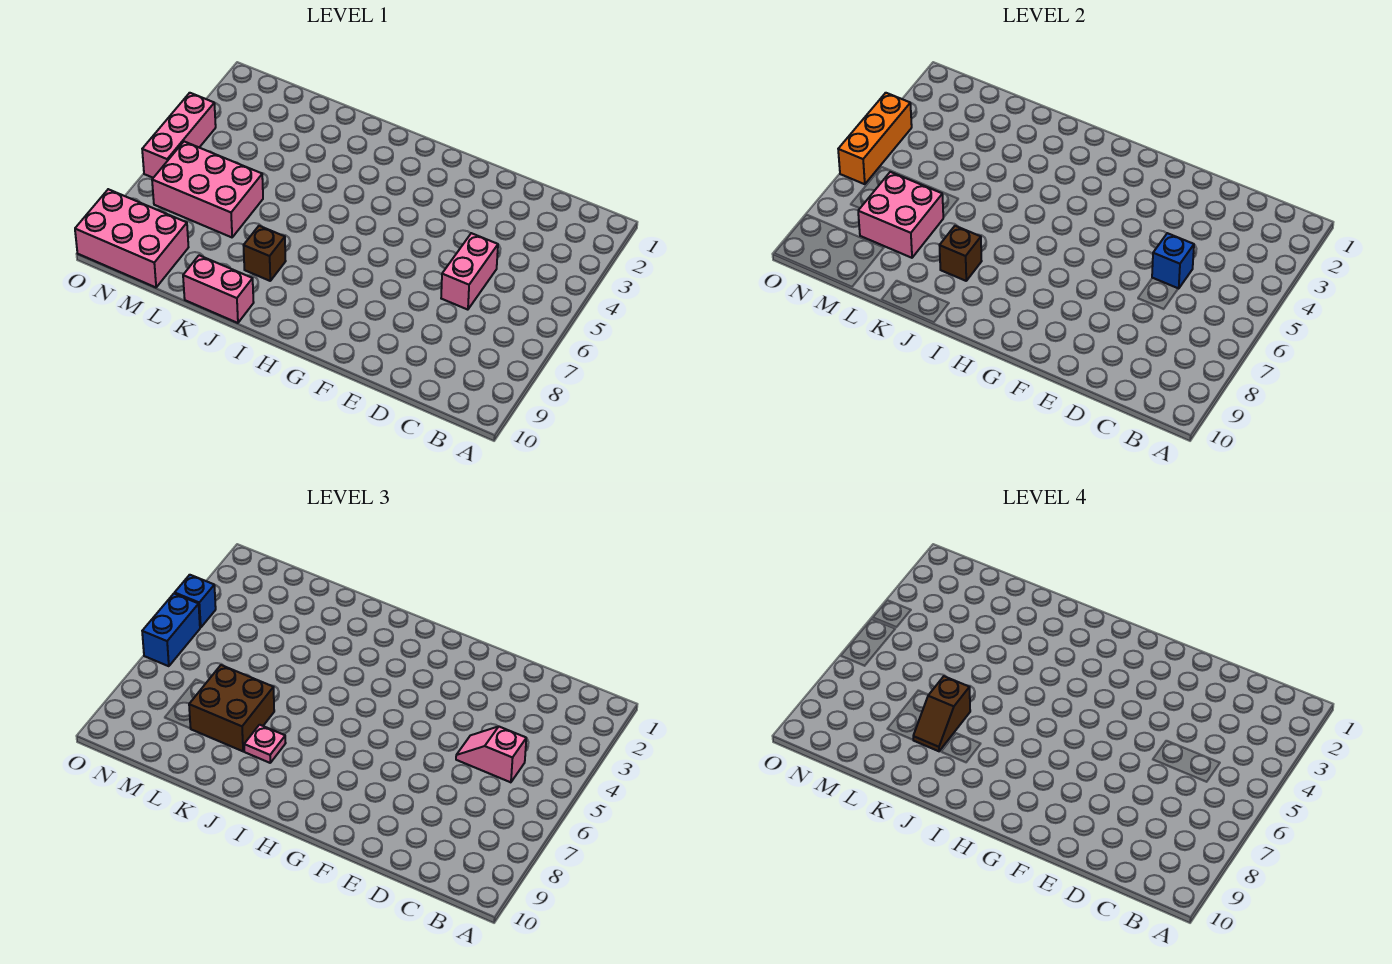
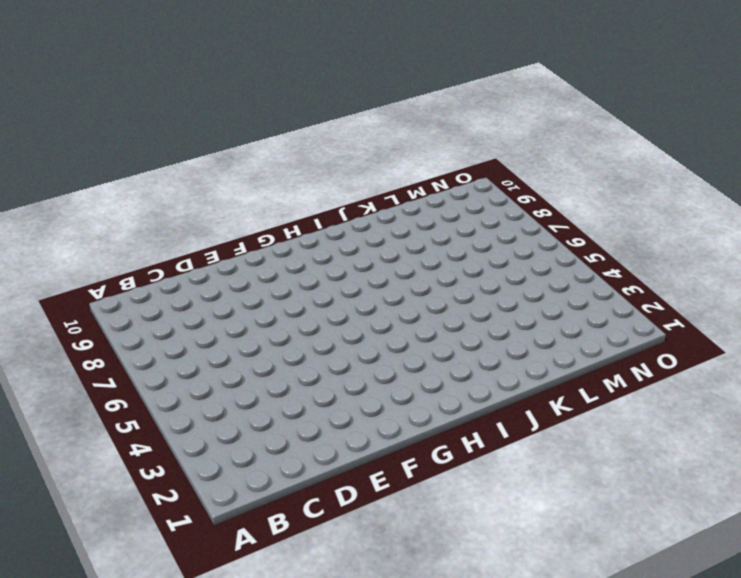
none -> pink 1x2 brick [441,233,498,310]
none -> brown 1x1 brick [243,226,286,281]
none -> pink 1x2 brick [183,255,254,323]

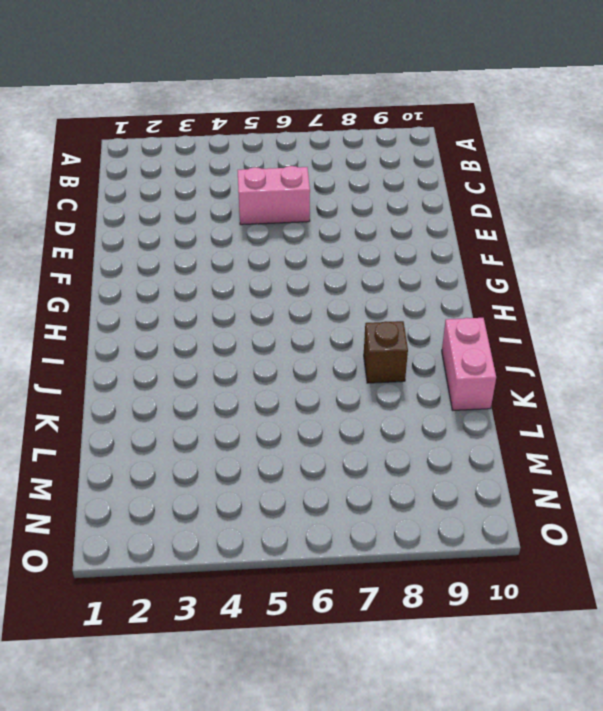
none -> pink 2x3 brick [152,142,263,237]
none -> pink 2x3 brick [75,189,189,287]
none -> pink 1x3 brick [142,93,216,178]

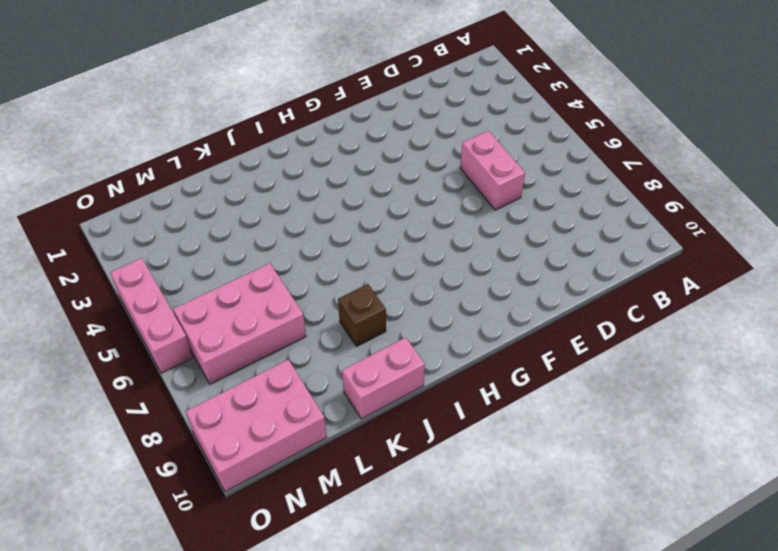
none -> blue 1x1 brick [1152,233,1194,289]
none -> brown 1x1 brick [939,226,982,281]
none -> pink 2x2 brick [858,172,943,258]

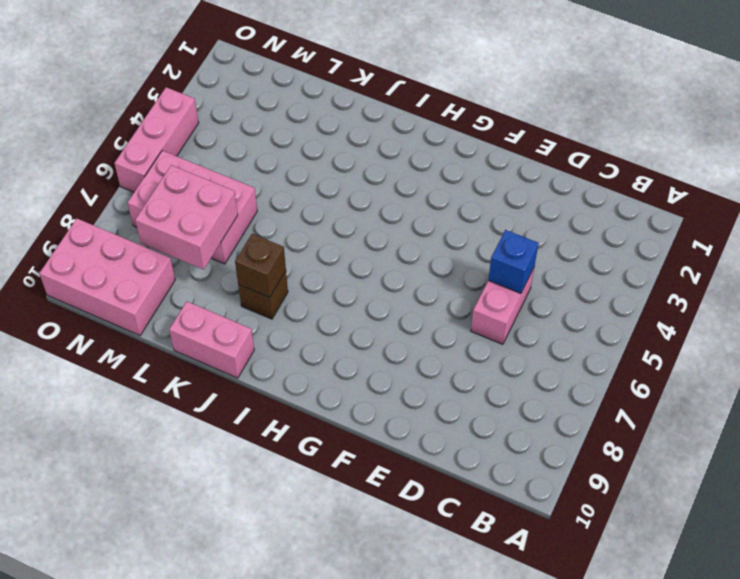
none -> orange 1x3 brick [838,93,912,184]
none -> pink 1x2 slope [456,727,526,782]
none -> pink 1x1 plate [244,725,286,763]

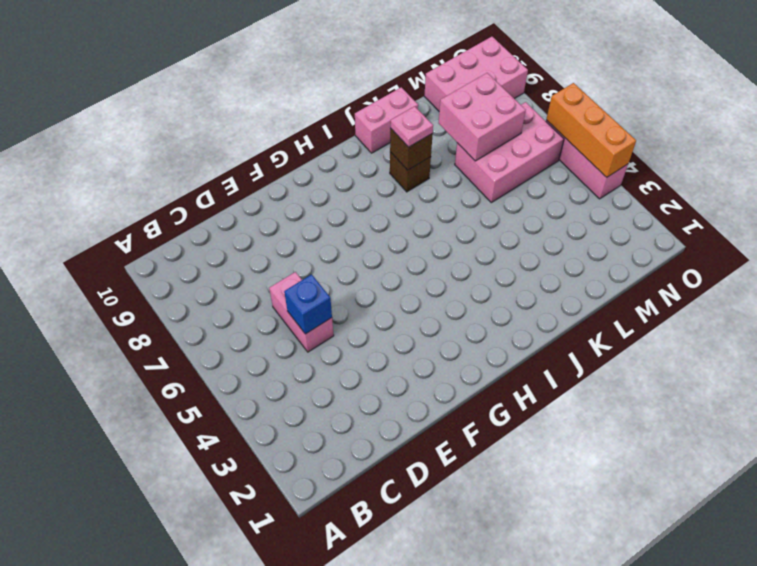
none -> pink 1x2 slope [456,727,526,782]
none -> brown 2x2 brick [189,665,274,751]
none -> blue 1x1 brick [175,575,216,628]

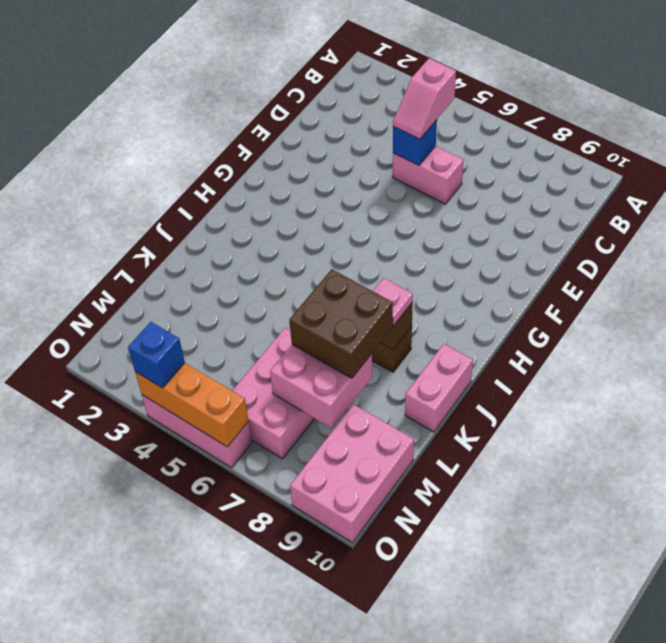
none -> blue 1x2 brick [142,594,200,666]
none -> brown 1x2 slope [913,676,970,751]

